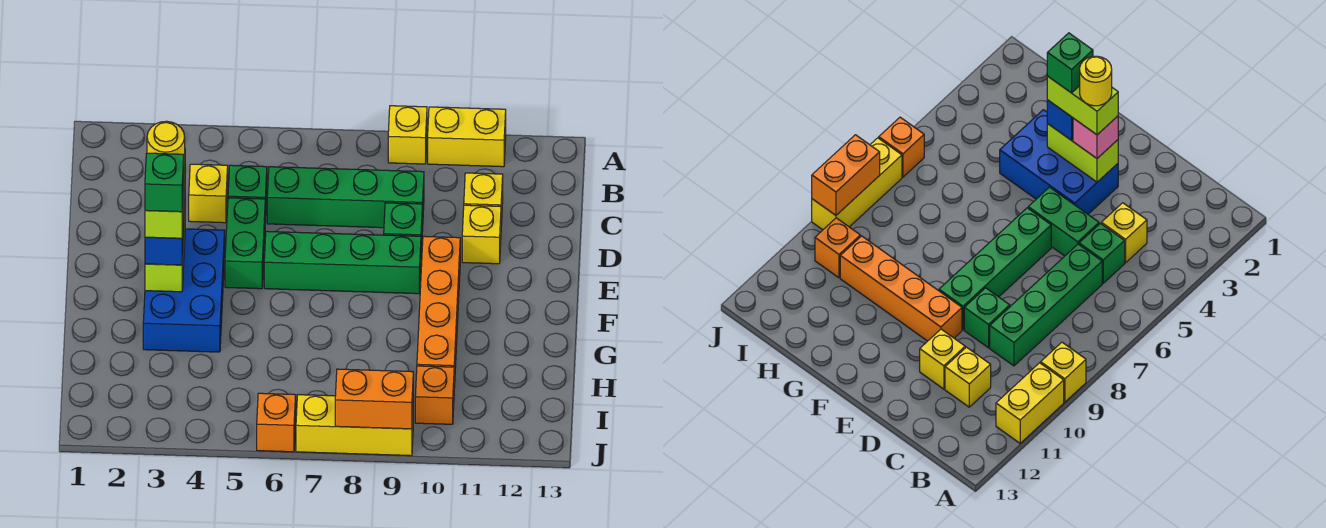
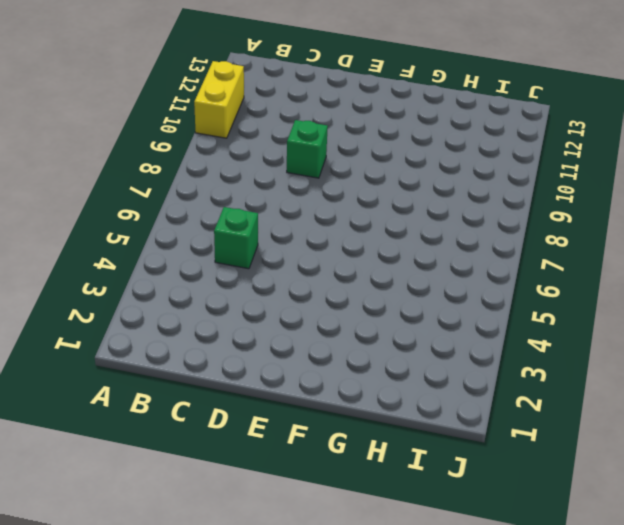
none -> yellow 1x1 brick [388,106,427,164]
none -> yellow 1x1 brick [189,164,228,223]
none -> green 1x4 brick [267,167,424,228]

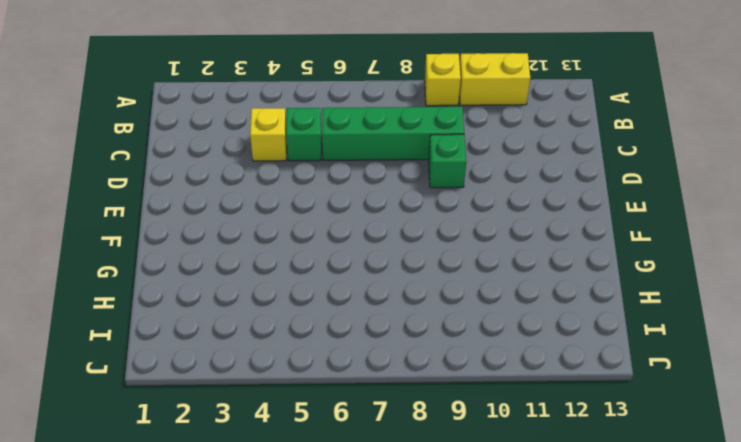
none -> yellow 1x1 brick [464,173,503,225]
none -> green 1x2 brick [225,198,265,289]
none -> yellow 1x1 brick [462,205,501,264]

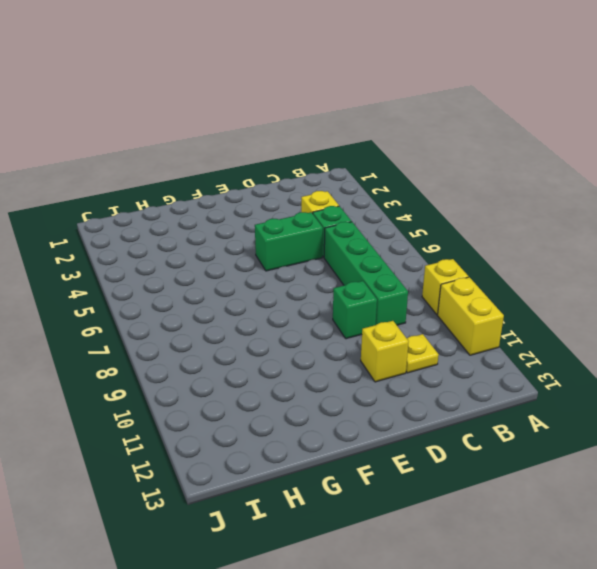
yellow 1x1 plate [406,334,439,373] -> yellow 1x1 brick [464,173,503,225]
none -> blue 2x3 brick [143,229,225,352]
none -> green 1x4 brick [264,231,421,294]
none -> orange 1x4 brick [417,236,460,388]

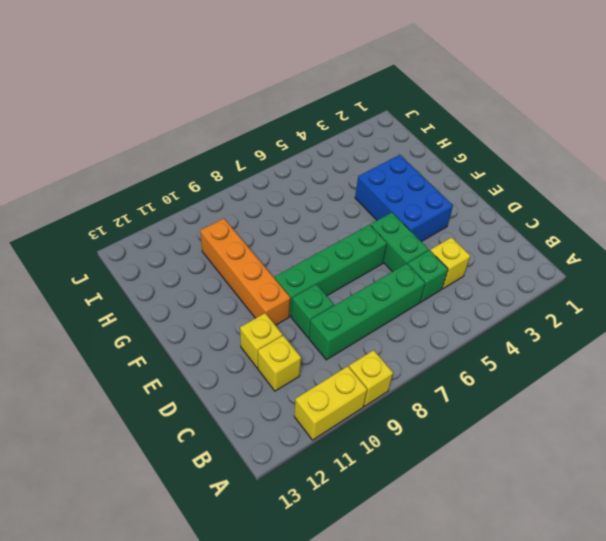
none -> orange 1x1 brick [415,366,454,424]
none -> orange 1x1 brick [257,393,296,452]
none -> yellow 1x3 brick [296,395,413,456]

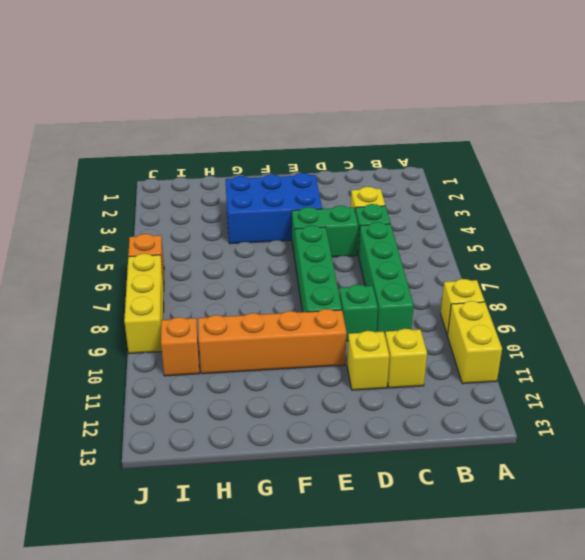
none -> lime 1x2 brick [145,219,185,292]
none -> orange 1x2 brick [335,369,413,429]
none -> pink 1x1 brick [1073,116,1118,158]

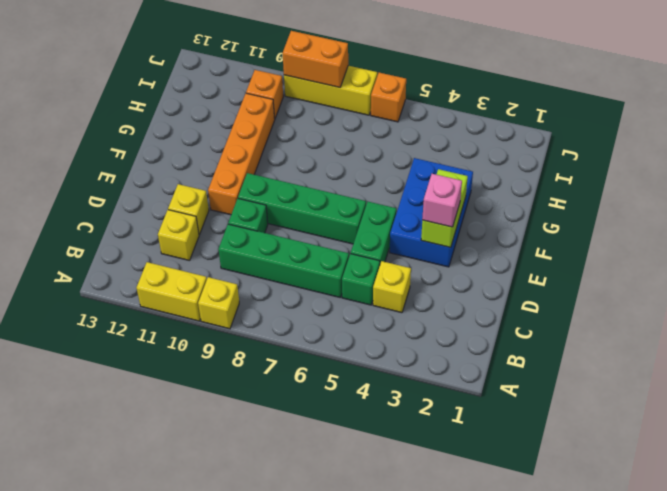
none -> blue 1x1 brick [145,214,184,265]
none -> lime 1x2 brick [145,164,185,238]
none -> yellow 1x1 round brick [147,121,185,164]

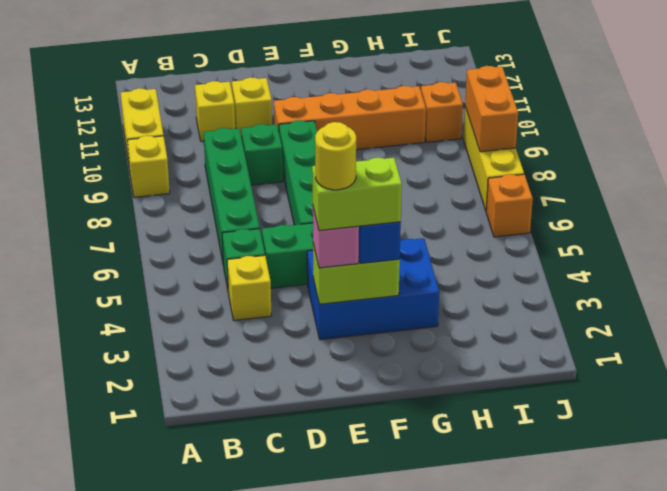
none -> green 1x1 brick [145,153,184,212]

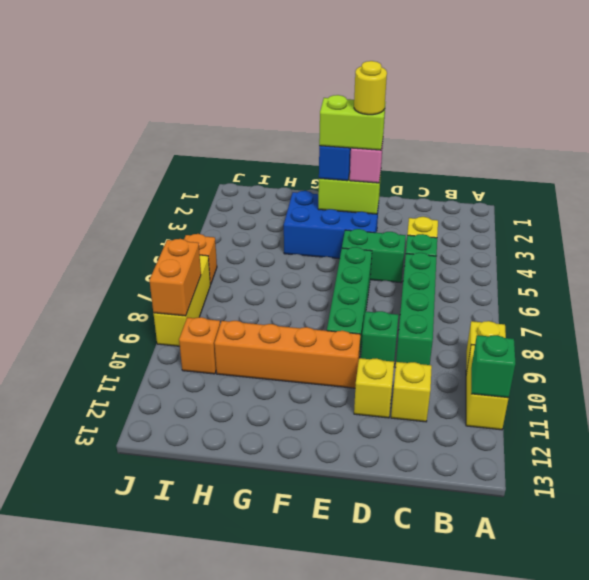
green 1x1 brick [471,335,515,398] -> green 1x1 brick moved to [145,153,184,212]

